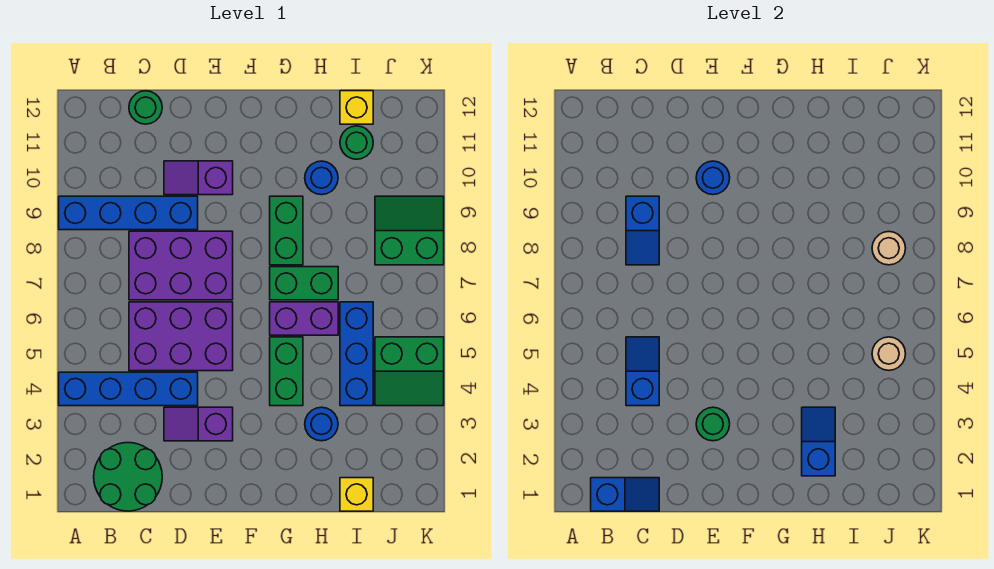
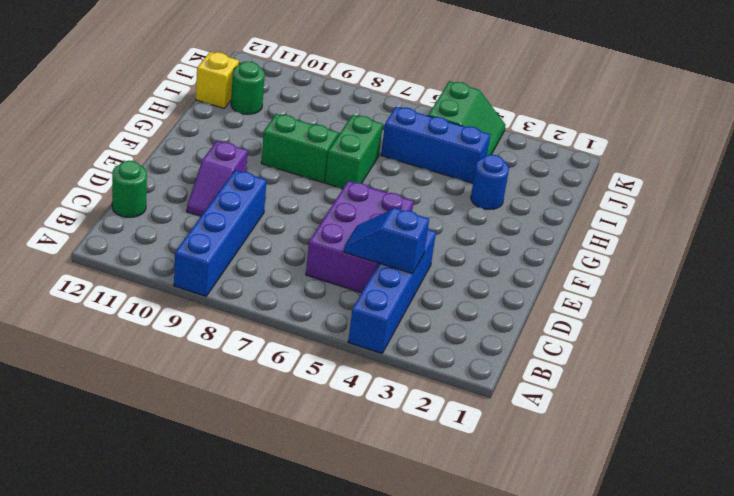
none -> green 2x2 round brick [94,443,162,511]
none -> purple 2x3 brick [129,231,233,300]
none -> purple 1x2 slope [164,407,233,441]

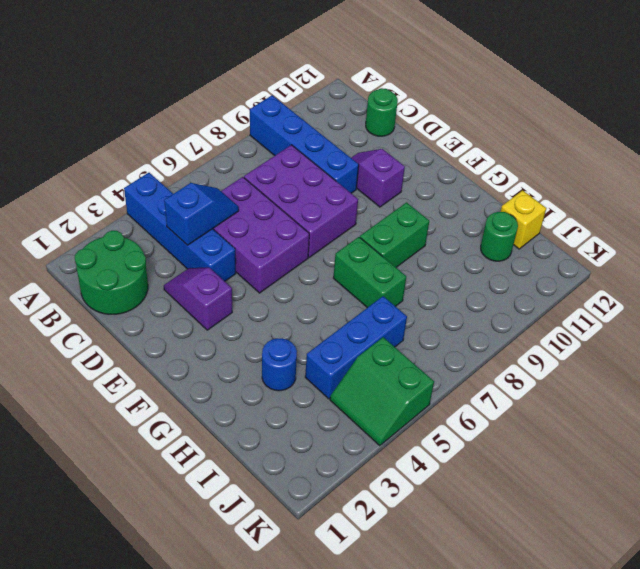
none -> green 1x2 brick [270,337,303,406]
none -> purple 1x2 brick [270,302,338,335]
none -> blue 1x1 round brick [305,161,338,195]

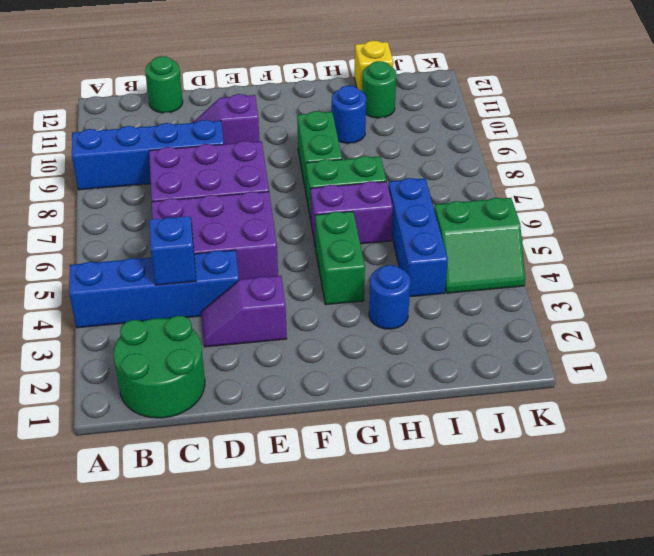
none -> yellow 1x1 brick [340,478,373,511]
none -> green 2x2 slope [375,196,444,265]
none -> blue 1x2 slope [591,478,659,511]

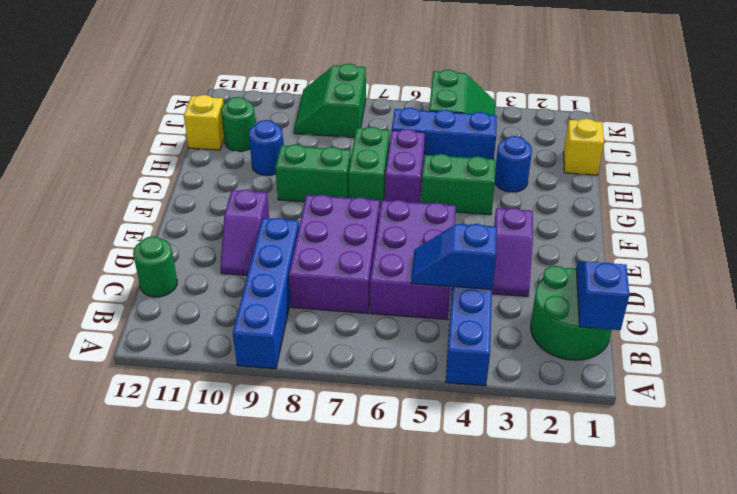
none -> blue 1x2 slope [626,196,659,265]
none -> green 1x1 round brick [696,407,730,441]
none -> blue 1x1 round brick [696,161,730,195]

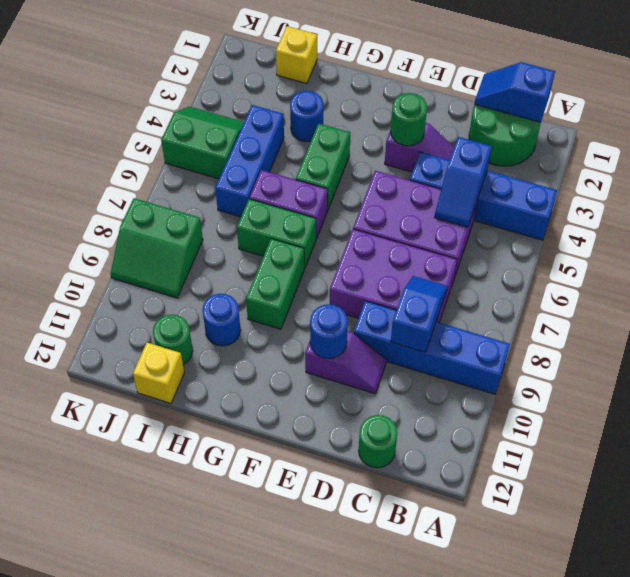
none -> blue 1x2 slope [802,407,835,476]
none -> tan 1x1 round brick [872,337,906,370]
none -> tan 1x1 round brick [872,232,906,265]

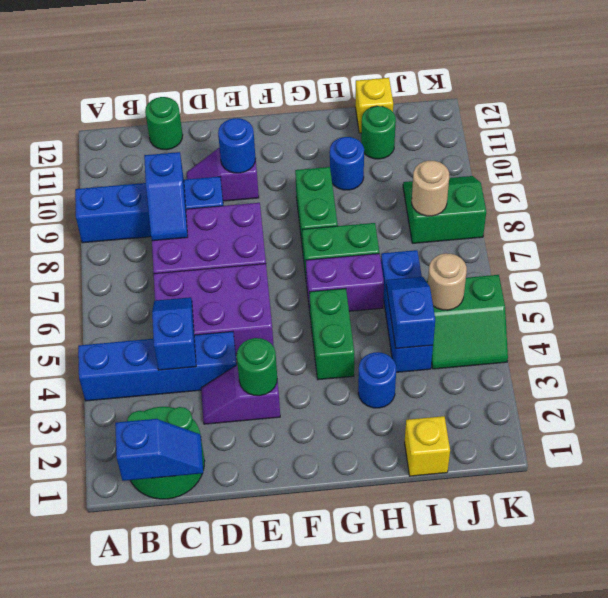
blue 1x2 slope [386,277,435,349] -> blue 1x2 slope moved to [802,407,835,476]

